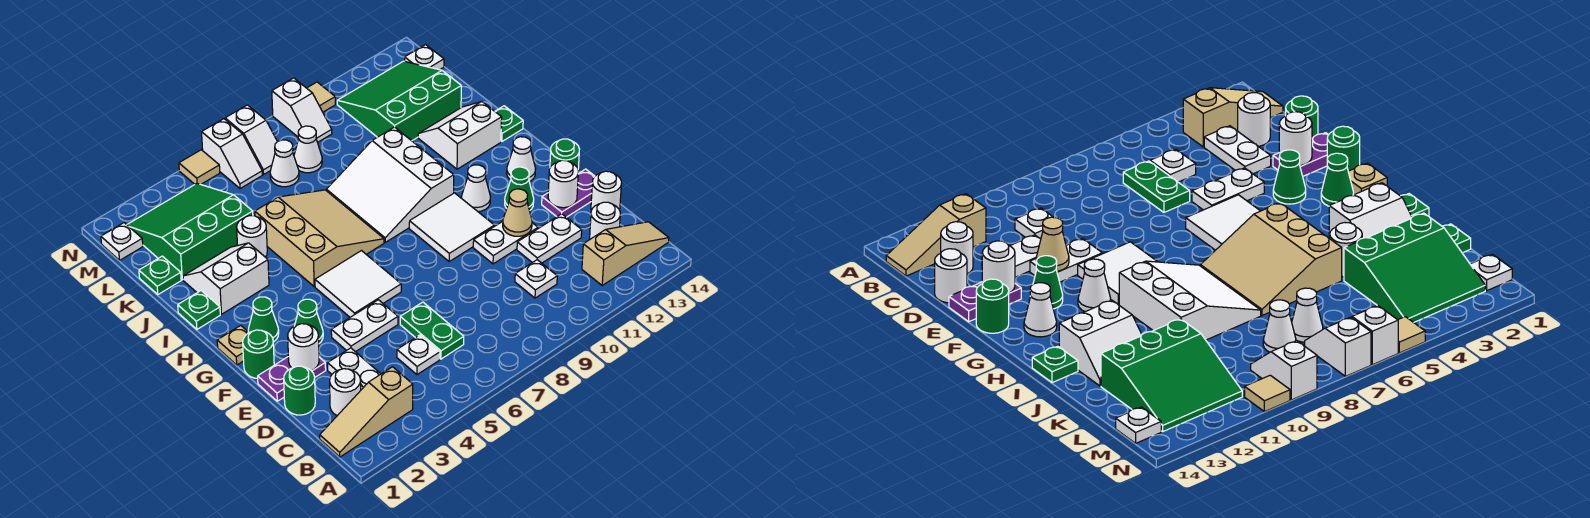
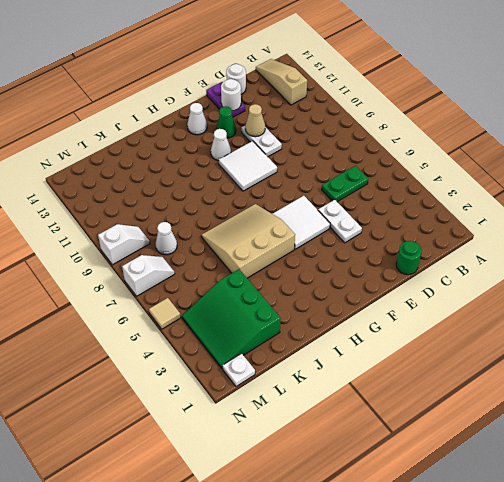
none -> tan 1x3 slope [320,367,413,457]
none -> white 1x1 round brick [330,369,361,416]
none -> white 1x2 plate [328,348,381,390]
none -> white 1x1 plate [397,335,440,375]

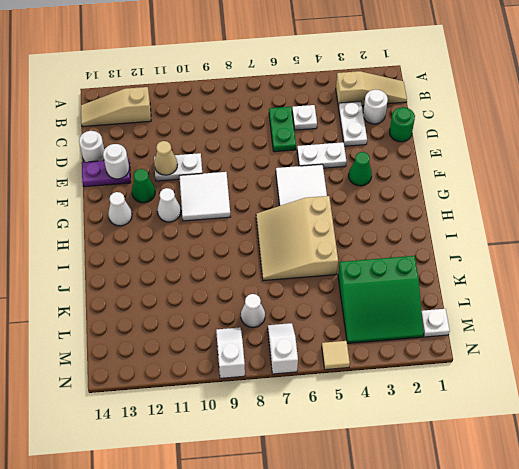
none -> white 1x1 plate [515,260,557,298]
none -> white 1x1 round brick [590,202,620,239]
none -> white 1x2 plate [517,214,582,263]
none -> purple 1x2 plate [258,357,326,401]

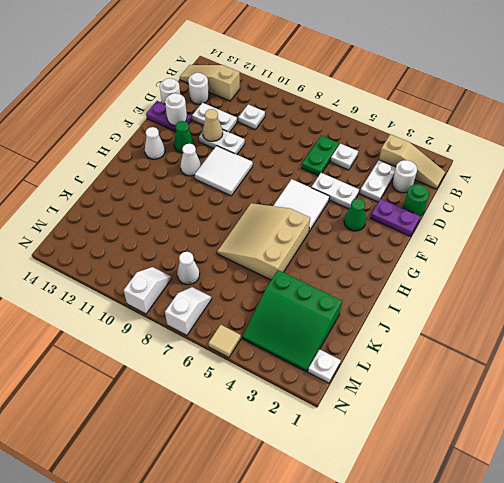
none -> green 1x1 round brick [243,330,274,378]
none -> green 1x1 round brick [550,139,579,168]
none -> tan 1x1 plate [217,325,249,365]
none -> green 1x1 cone [248,297,279,342]

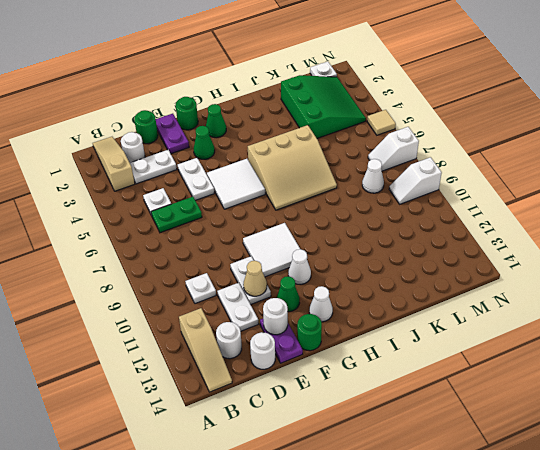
none -> tan 1x1 plate [217,325,249,365]
none -> white 3x3 slope [327,127,454,242]
none -> green 1x1 plate [178,291,220,329]
none -> white 2x2 slope [183,243,269,314]

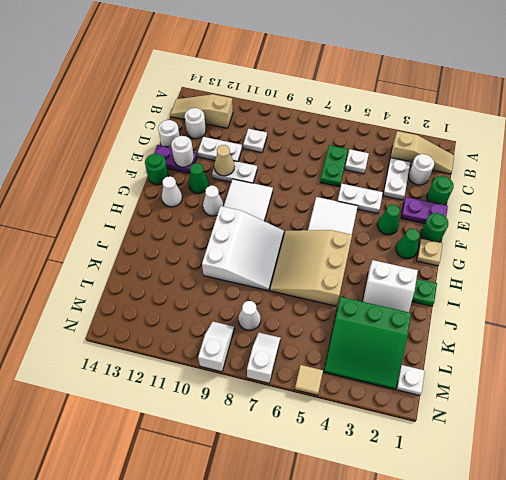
none -> white 2x2 slope [418,102,502,169]
none -> green 1x1 plate [495,106,523,142]
none -> white 1x1 round brick [237,216,267,257]
none -> green 1x1 plate [139,256,181,294]

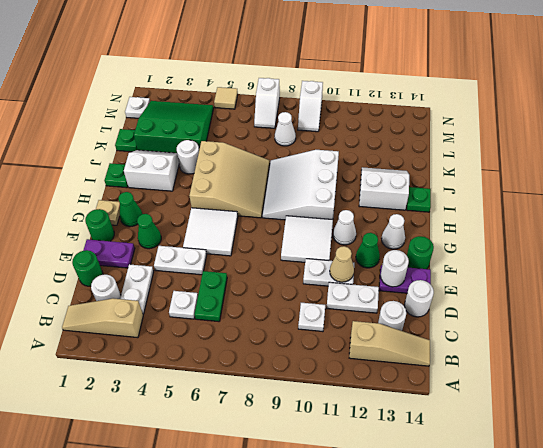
none -> green 3x3 slope [337,61,461,141]
none -> white 1x1 cone [270,140,299,187]
none -> white 1x2 slope [202,119,262,189]
none -> white 1x1 plate [405,45,444,70]

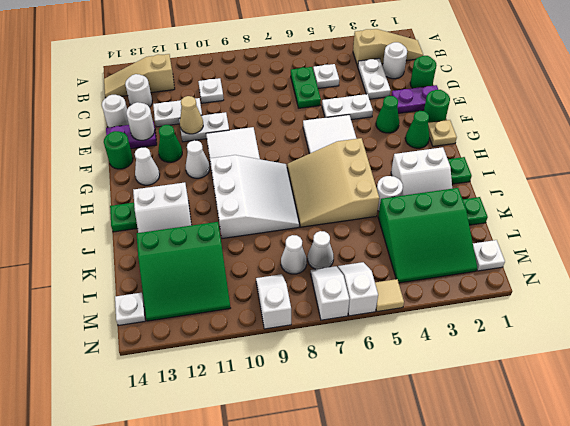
none -> tan 1x1 tile [307,82,335,112]
none -> white 1x1 round brick [288,324,319,371]

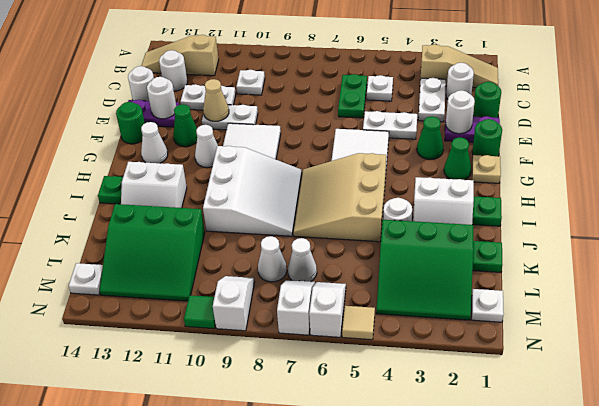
green 1x1 tile [184,295,216,329] -> tan 1x1 tile [307,82,335,112]

